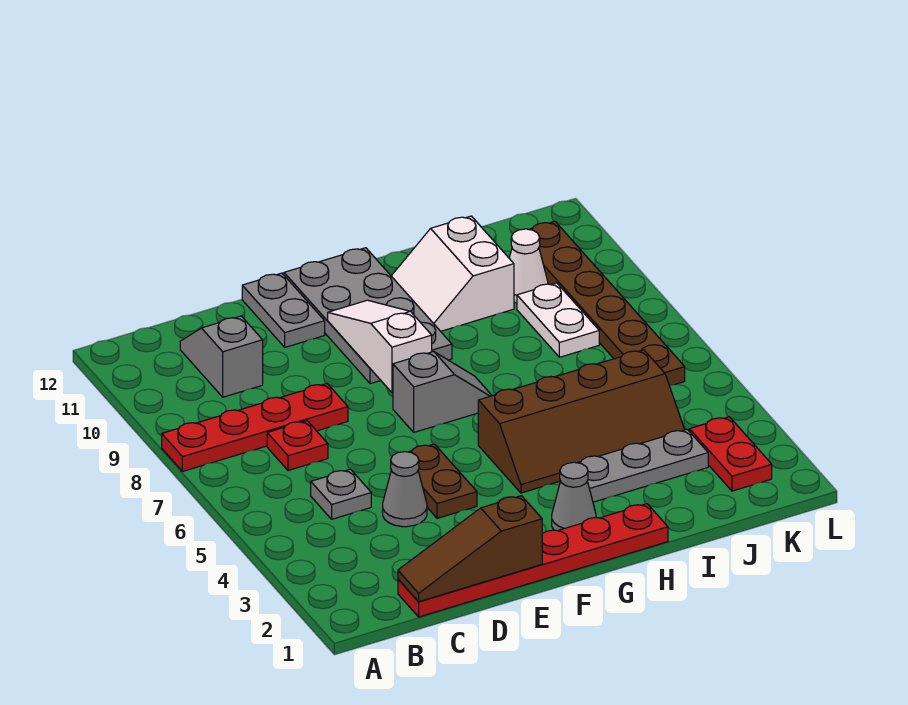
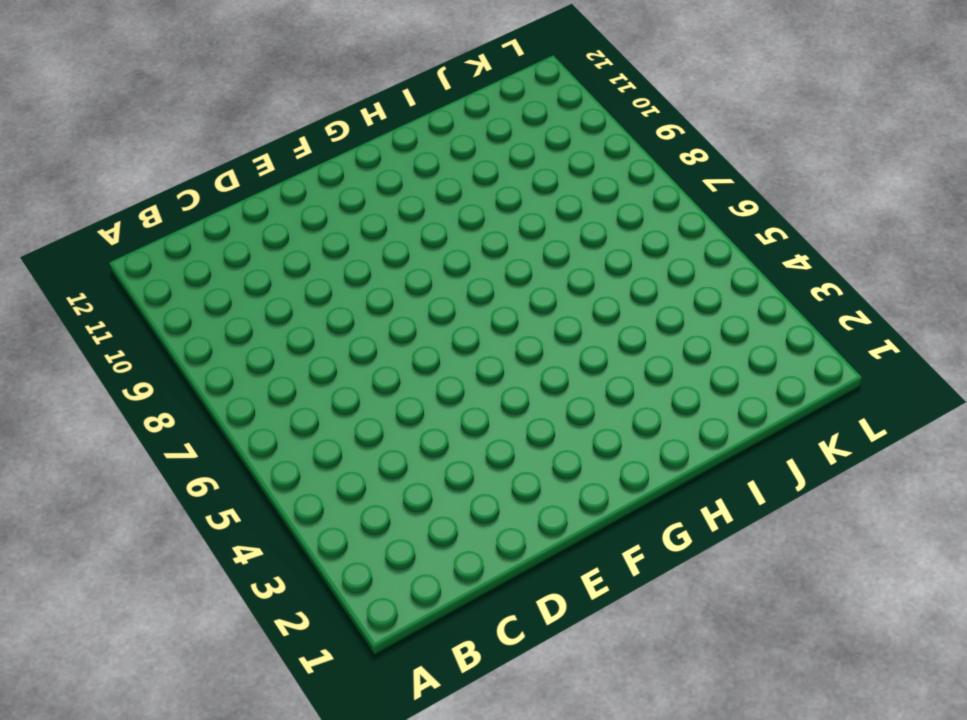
none -> red 1x4 plate [162,383,348,472]
none -> red 1x6 plate [398,504,668,617]
none -> grey 1x1 plate [311,469,371,519]

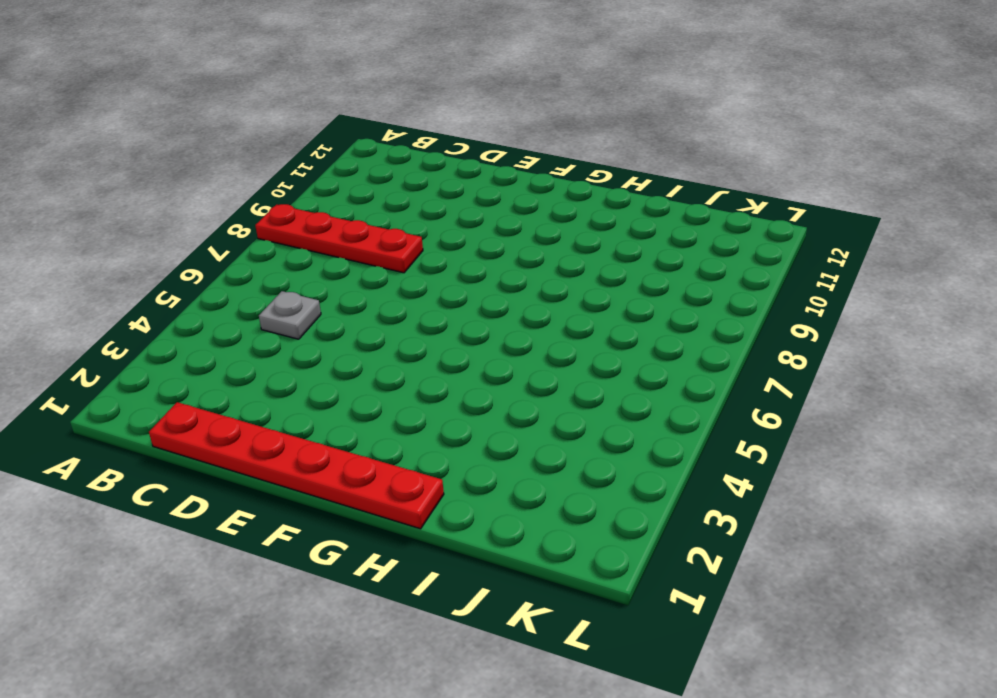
none -> red 1x1 plate [267,421,328,471]
none -> grey 1x2 slope [180,316,263,397]
none -> grey 1x1 cone [383,452,427,527]

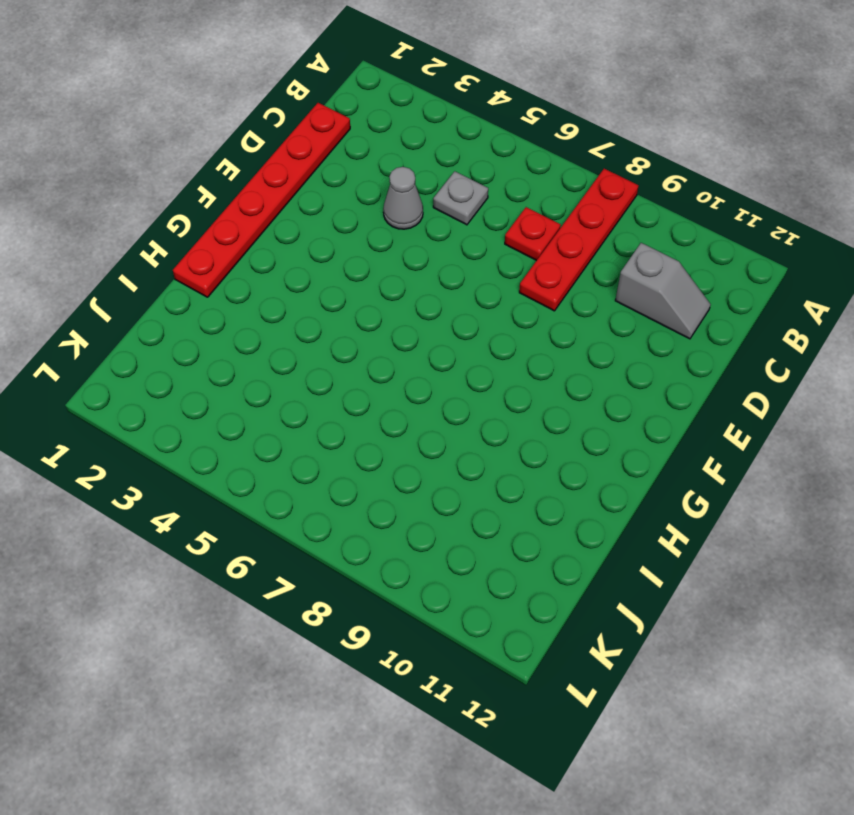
none -> brown 1x2 plate [409,444,477,518]
none -> grey 1x2 plate [242,273,325,347]
none -> grey 1x2 slope [393,352,492,432]

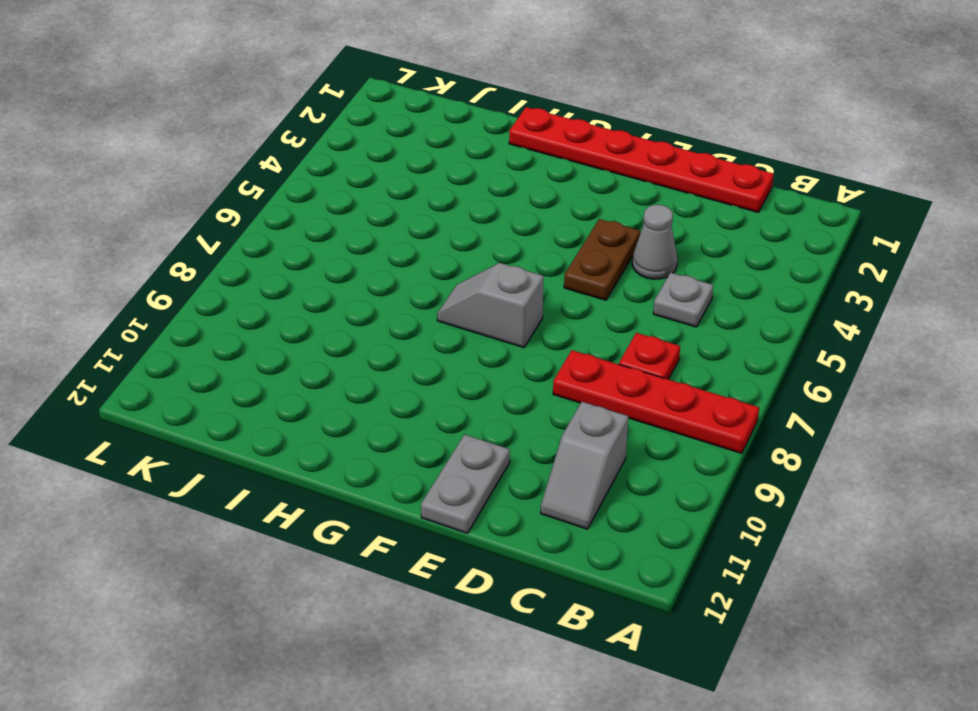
none -> grey 2x4 plate [284,248,452,384]
none -> grey 1x1 cone [552,462,596,531]
none -> brown 2x4 slope [478,350,685,493]

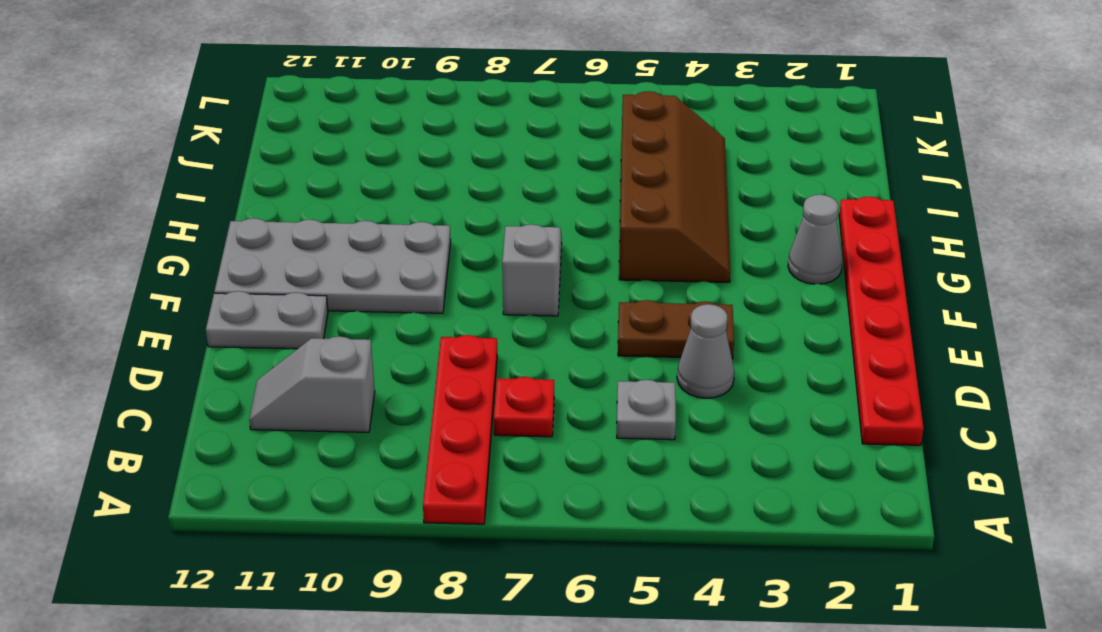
none -> grey 1x3 plate [578,429,708,502]
none -> white 2x2 slope [392,216,514,331]
none -> white 1x2 plate [517,283,599,357]

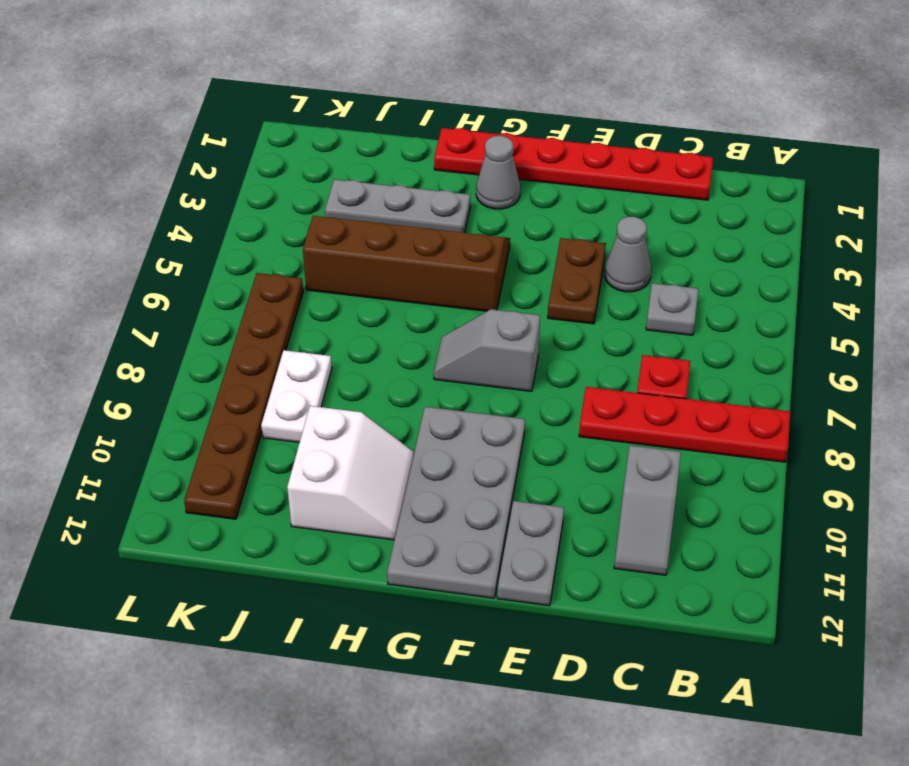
none -> white 1x1 cone [509,229,548,303]
none -> red 1x2 plate [689,417,772,491]
none -> brown 1x3 slope [398,496,542,602]

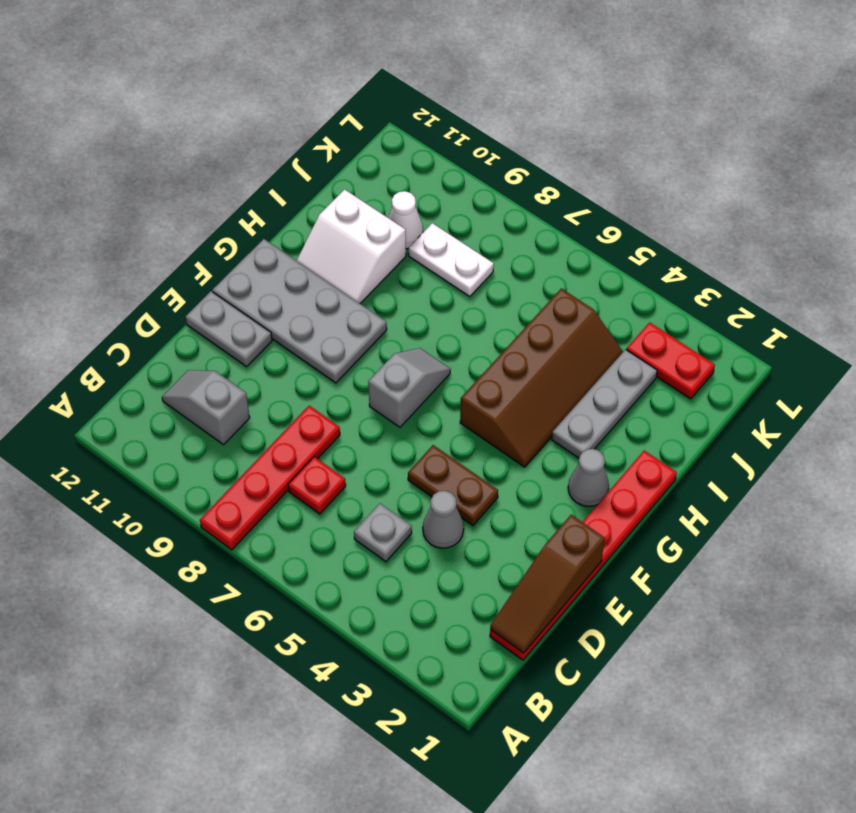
none -> brown 1x6 plate [529,221,685,385]
none -> white 1x3 slope [328,300,432,393]

